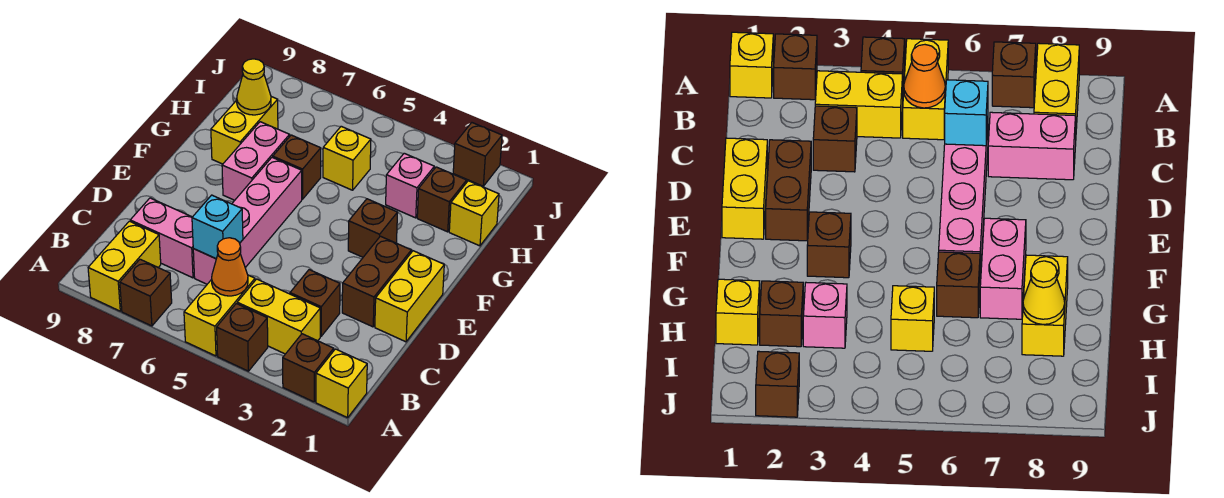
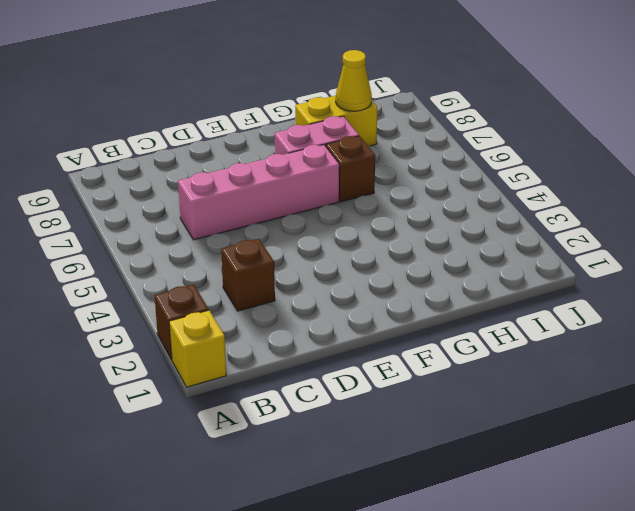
none -> brown 1x1 brick [217,304,268,371]
none -> yellow 1x2 brick [184,275,255,356]
none -> brown 1x1 brick [120,259,172,326]

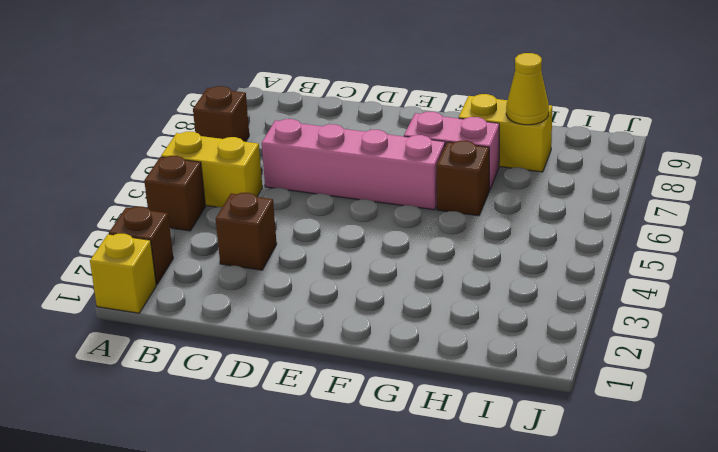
none -> yellow 1x2 brick [88,221,161,311]
none -> yellow 1x2 brick [237,279,320,354]
none -> pink 1x2 brick [130,198,194,278]

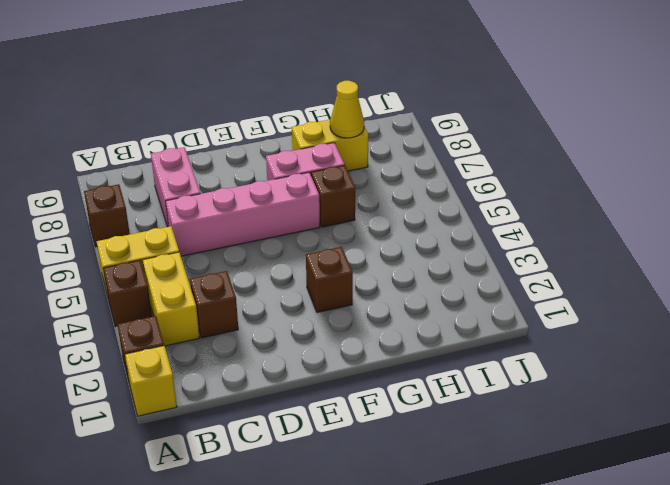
none -> yellow 1x2 brick [88,221,161,311]
none -> yellow 1x2 brick [375,251,444,342]
none -> brown 1x2 brick [342,236,411,327]

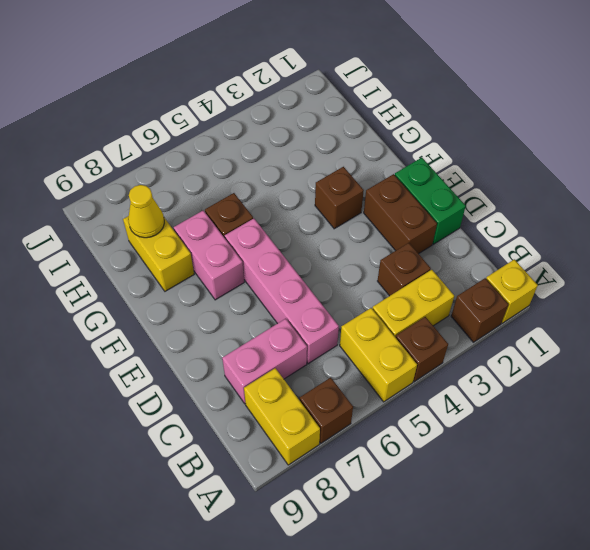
green 1x2 brick [395,158,466,244] -> yellow 1x2 brick [375,251,444,342]
none -> yellow 1x1 brick [449,181,499,246]
none -> brown 1x1 brick [417,167,467,232]
none -> pink 1x1 brick [386,153,434,218]

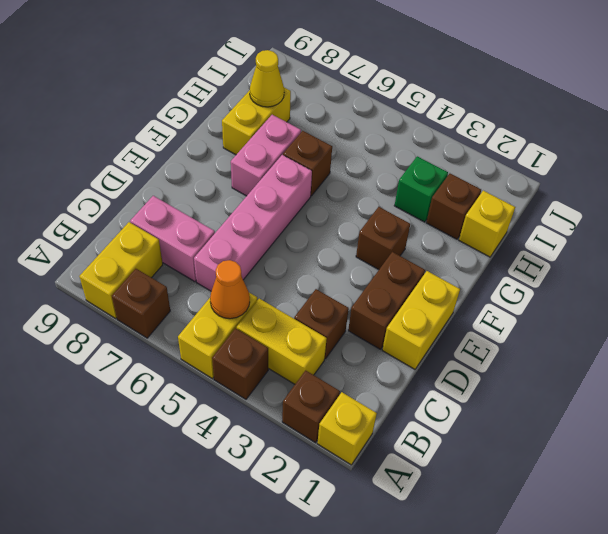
green 1x1 brick [394,156,448,222] -> pink 1x1 brick [386,153,434,218]
none -> yellow 1x1 brick [323,126,371,190]
none -> brown 1x1 brick [453,123,502,186]
none -> cyan 1x1 brick [192,195,243,259]

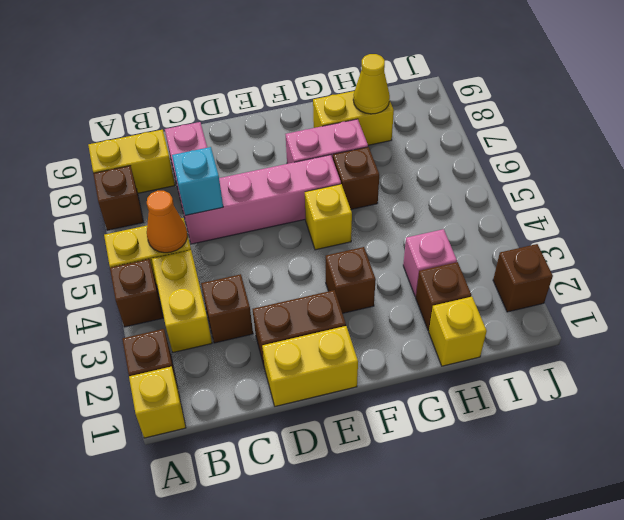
yellow 1x1 brick [305,184,352,250] -> yellow 1x1 brick moved to [323,126,371,190]

